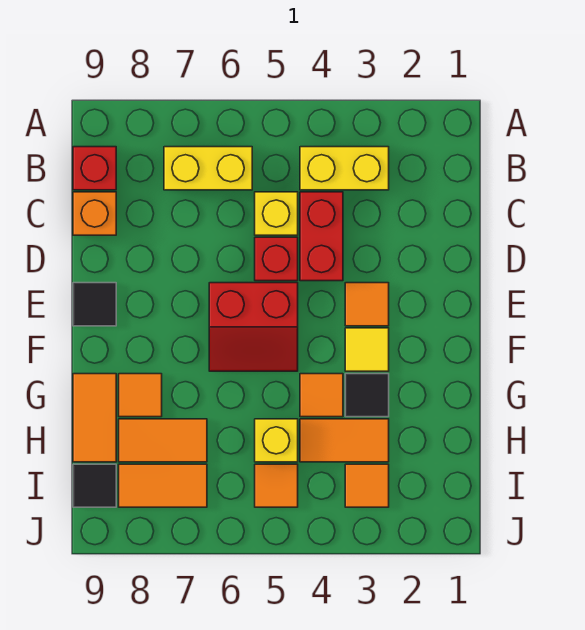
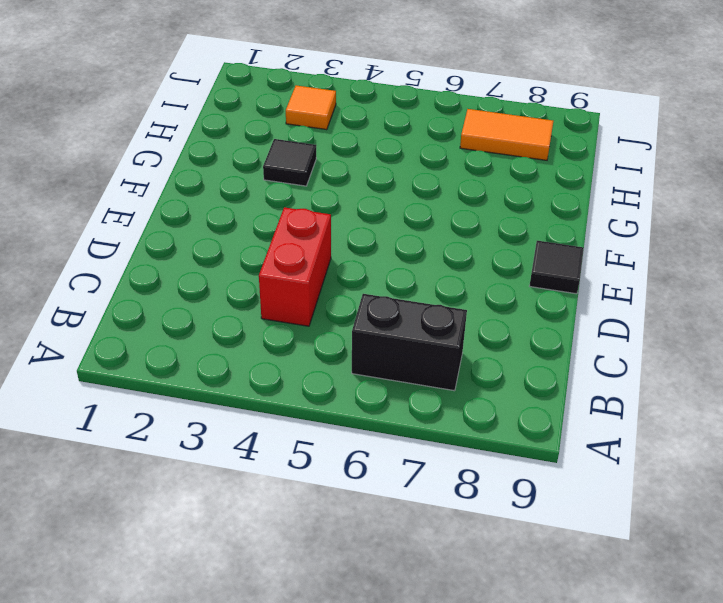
black 1x2 brick [352,294,467,391] -> yellow 1x2 brick [164,147,252,190]
none -> yellow 1x2 brick [300,147,389,190]
none -> red 1x1 brick [73,147,116,190]
none -> yellow 1x1 brick [255,192,298,235]

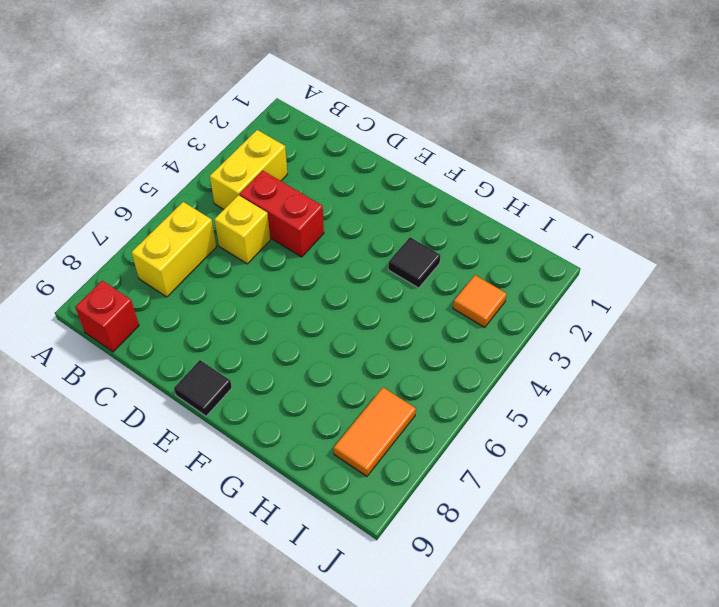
none -> orange 1x1 brick [73,192,116,235]
none -> red 1x1 brick [255,237,298,281]
none -> orange 1x1 tile [345,283,389,326]

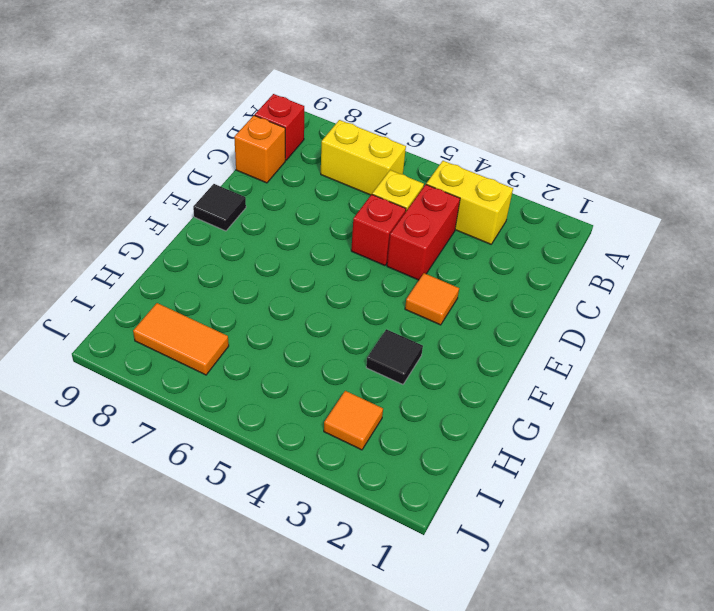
none -> red 2x2 slope [209,283,298,371]
none -> yellow 1x1 tile [345,328,389,371]
none -> orange 1x1 tile [300,374,343,417]

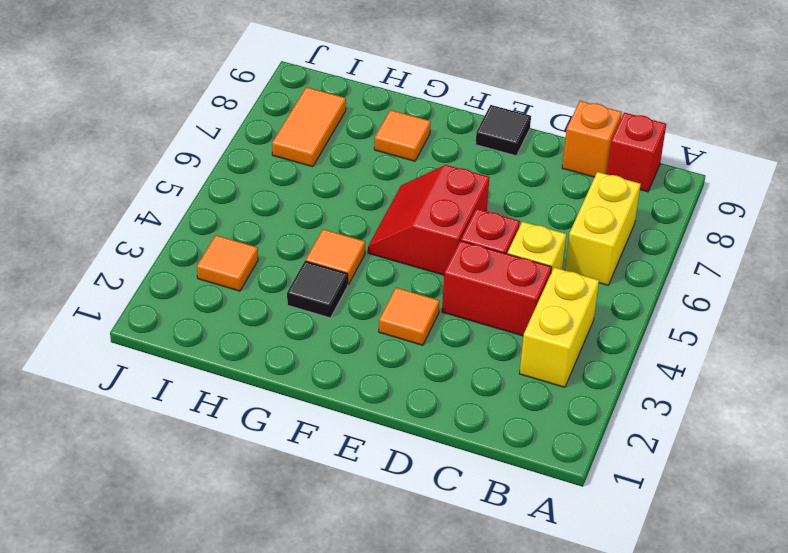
none -> yellow 1x1 tile [345,328,389,371]
none -> orange 1x2 tile [73,374,116,462]
none -> orange 1x2 tile [300,419,389,462]

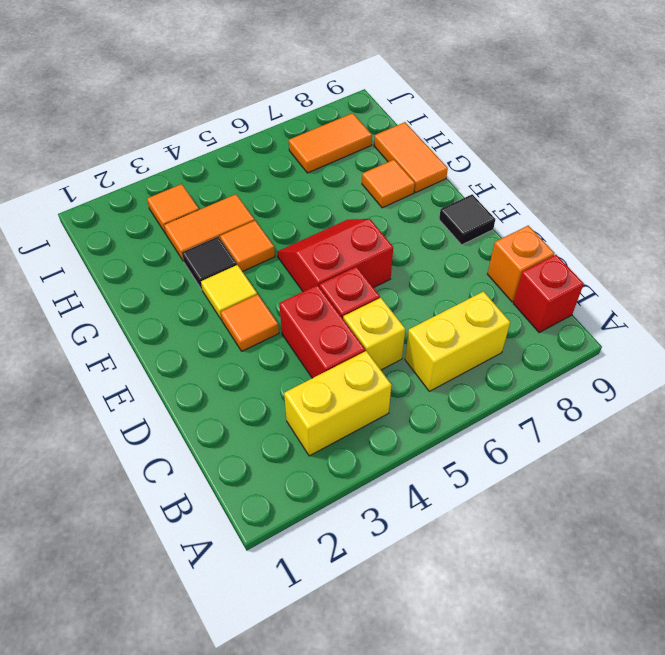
none -> yellow 1x1 brick [255,419,298,462]
none -> orange 1x2 tile [119,419,207,462]
none -> orange 1x1 tile [255,464,298,507]

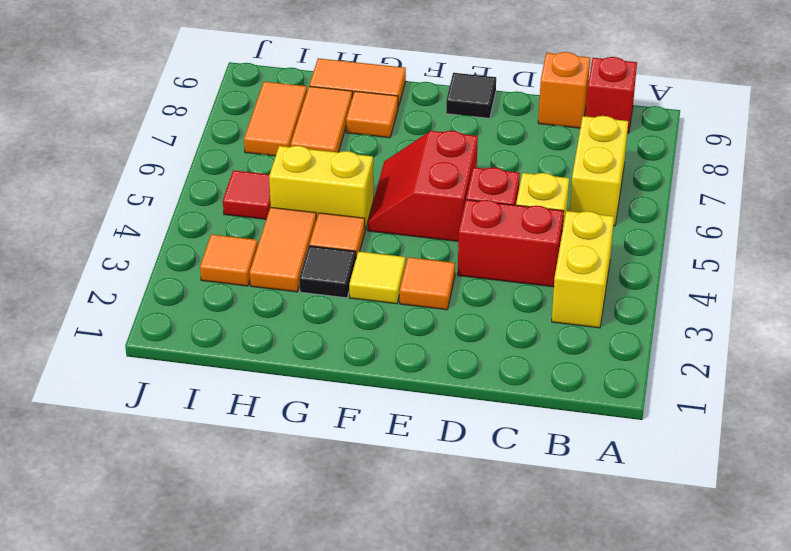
yellow 1x2 brick [269,146,374,230] -> yellow 1x1 brick [255,419,298,462]
red 1x1 tile [223,170,271,219] -> orange 1x1 tile [255,464,298,507]
none -> black 1x1 tile [73,464,116,507]

